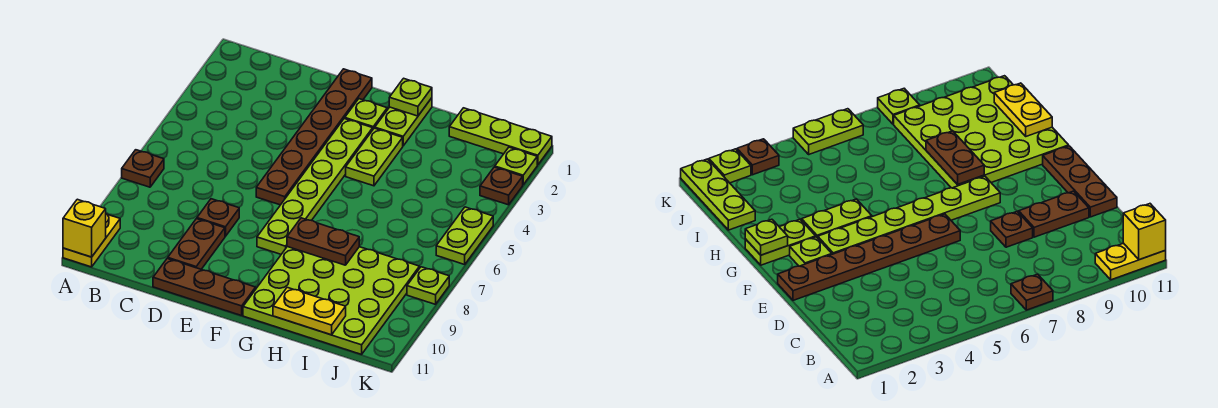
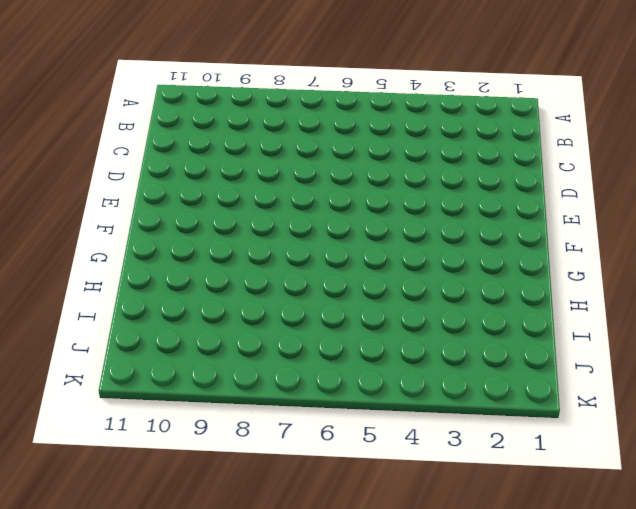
none -> brown 1x1 plate [122,150,164,187]
none -> yellow 1x2 plate [63,214,120,267]
none -> brown 1x1 plate [197,199,239,236]

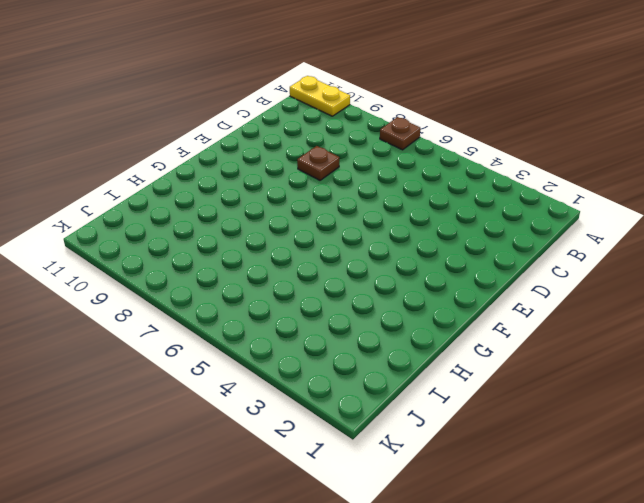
none -> brown 1x2 plate [168,219,225,269]
none -> brown 1x3 plate [153,258,256,316]
none -> brown 1x6 plate [256,69,372,205]

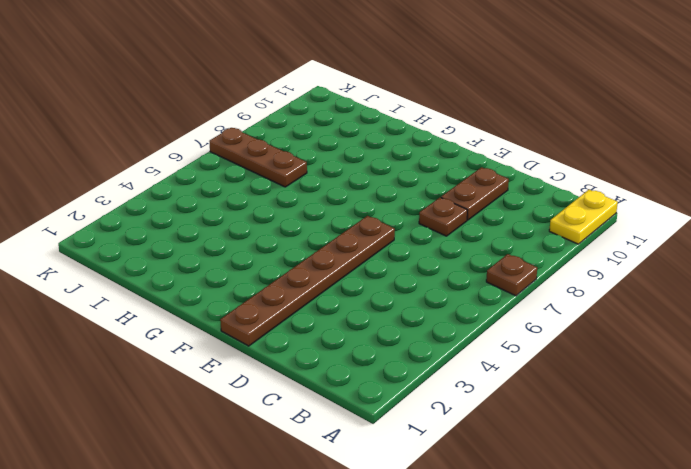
brown 1x3 plate [209,128,307,187] -> brown 1x3 plate moved to [153,258,256,316]
none -> lime 1x1 plate [345,99,387,129]
none -> lime 1x6 plate [257,118,373,254]
none -> lime 1x2 plate [375,98,432,146]

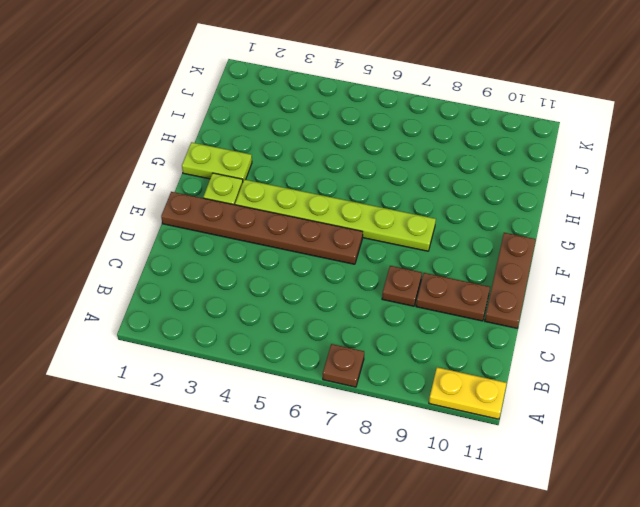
none -> lime 1x2 plate [346,128,403,186]
none -> lime 4x4 plate [243,247,419,354]
none -> lime 1x3 plate [449,108,552,165]

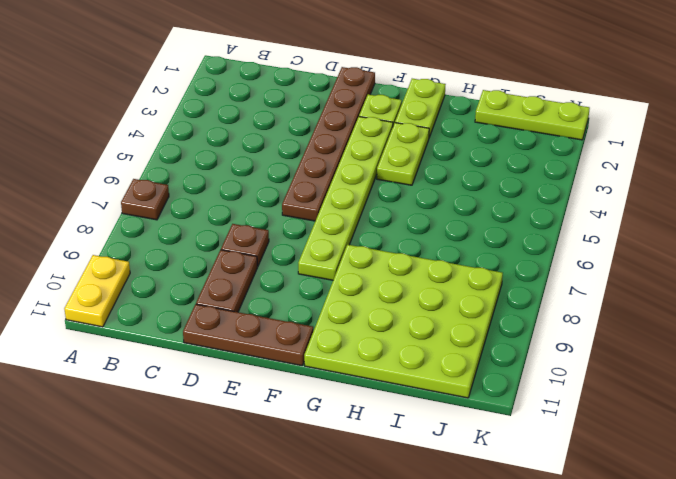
none -> lime 1x1 plate [495,147,537,185]
none -> brown 1x1 plate [480,167,523,205]
none -> lime 1x2 plate [436,207,493,265]

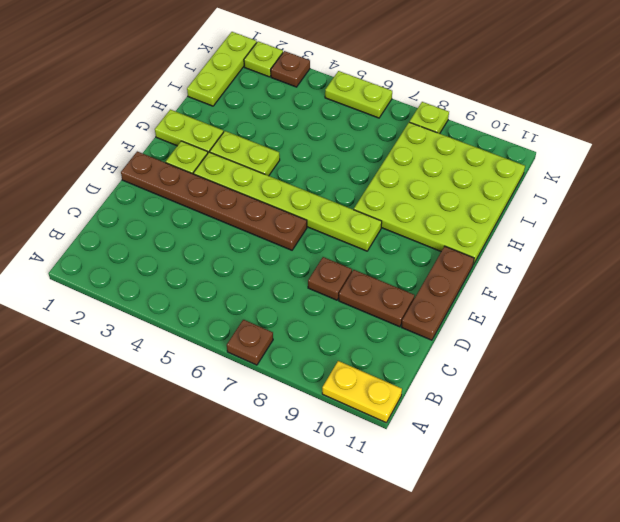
none -> yellow 1x1 brick [63,199,106,257]
none -> lime 1x1 plate [389,78,432,116]
none -> brown 1x2 plate [287,218,359,265]

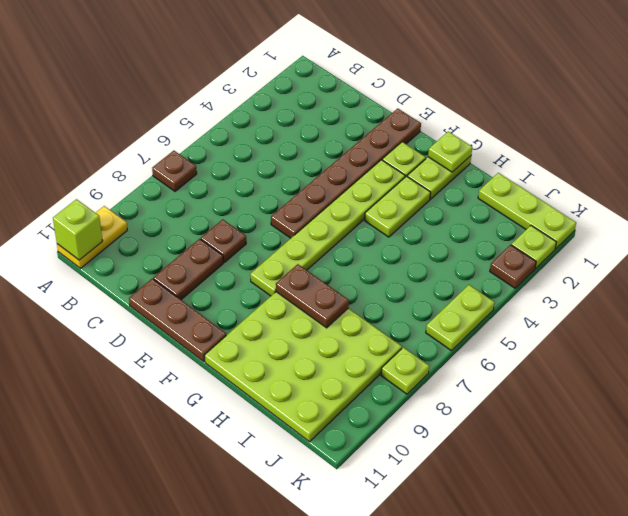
lime 1x1 brick [53,199,102,260] -> yellow 1x1 brick [63,199,106,257]
none -> yellow 1x2 plate [273,287,346,335]

